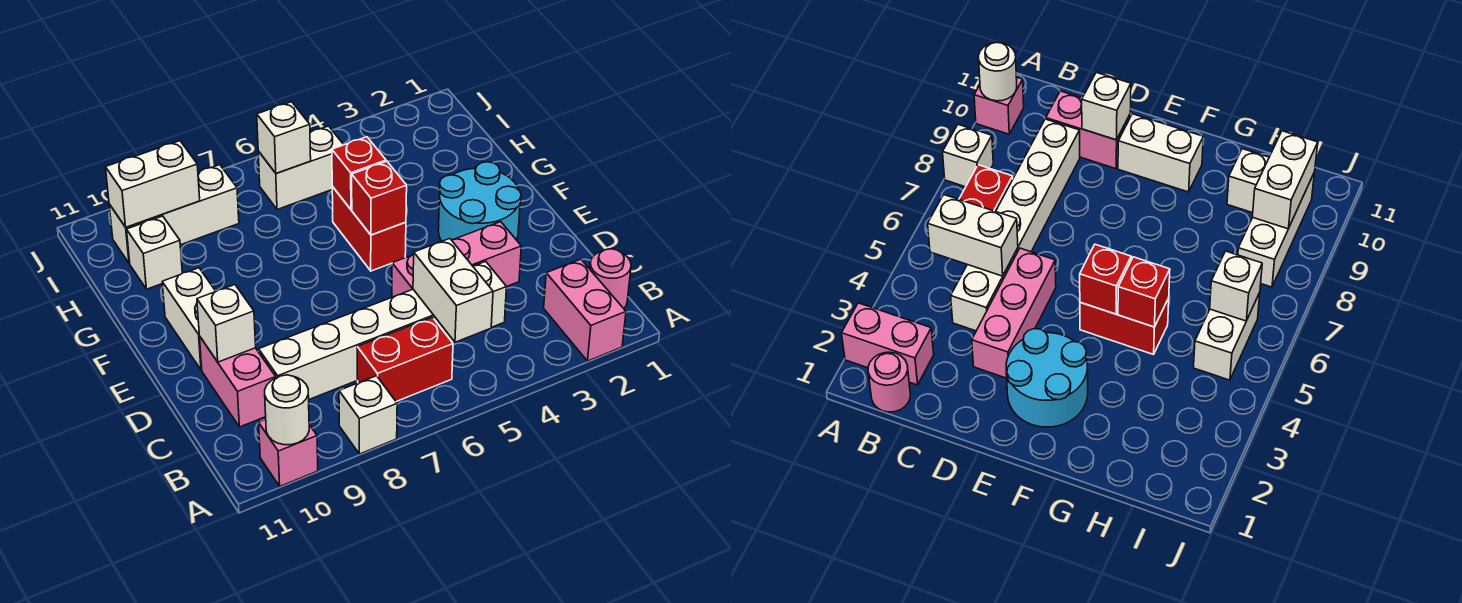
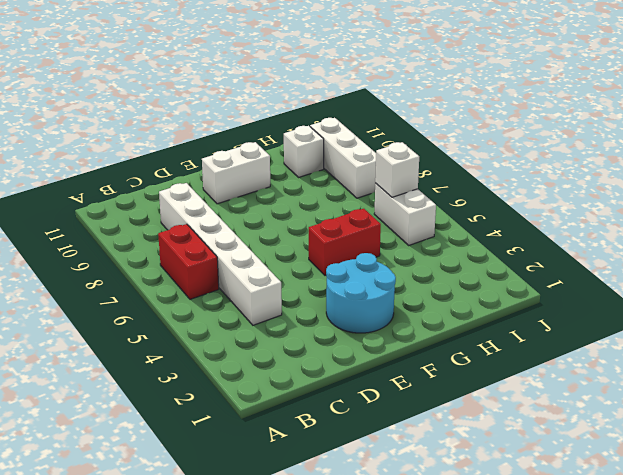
none -> pink 1x2 brick [544,259,626,361]
none -> white 1x1 brick [339,376,397,454]
none -> pink 1x1 brick [259,420,318,486]

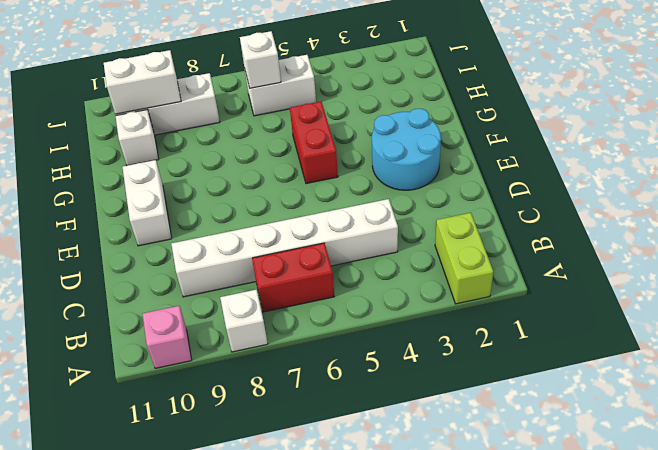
lime 1x2 brick [435,213,493,304] -> pink 1x2 brick [544,259,626,361]
none -> pink 1x1 round brick [590,249,631,308]
none -> pink 1x2 brick [200,337,276,427]
none -> pink 1x3 brick [392,222,521,297]

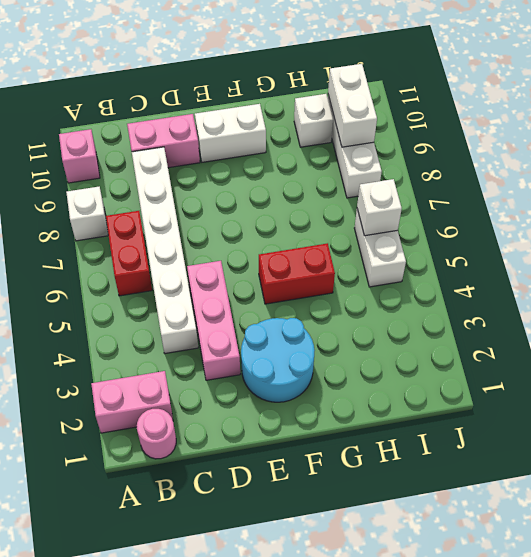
none -> white 1x1 round brick [265,375,309,445]
none -> white 1x2 brick [413,239,493,342]
none -> white 1x1 brick [197,285,256,362]

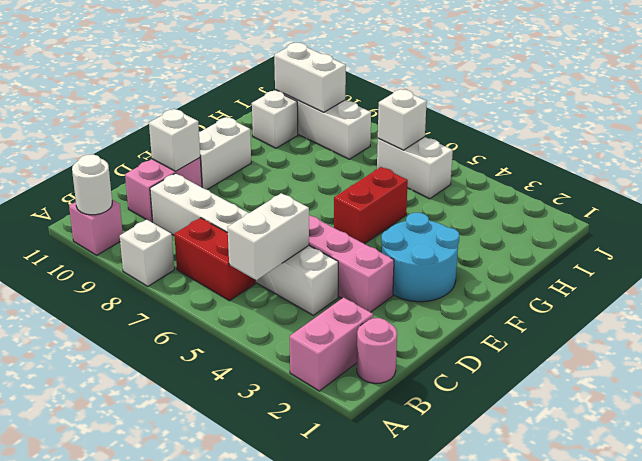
none -> red 1x1 brick [352,161,407,235]
none -> red 1x1 brick [332,137,386,210]

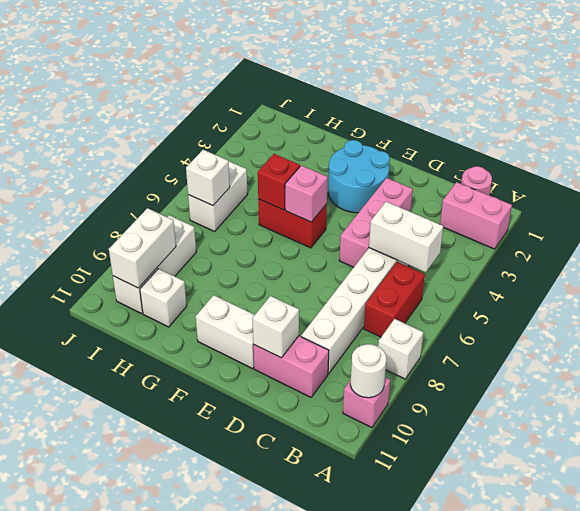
pink 1x1 brick [285,165,328,222] -> red 1x1 brick [352,161,407,235]

